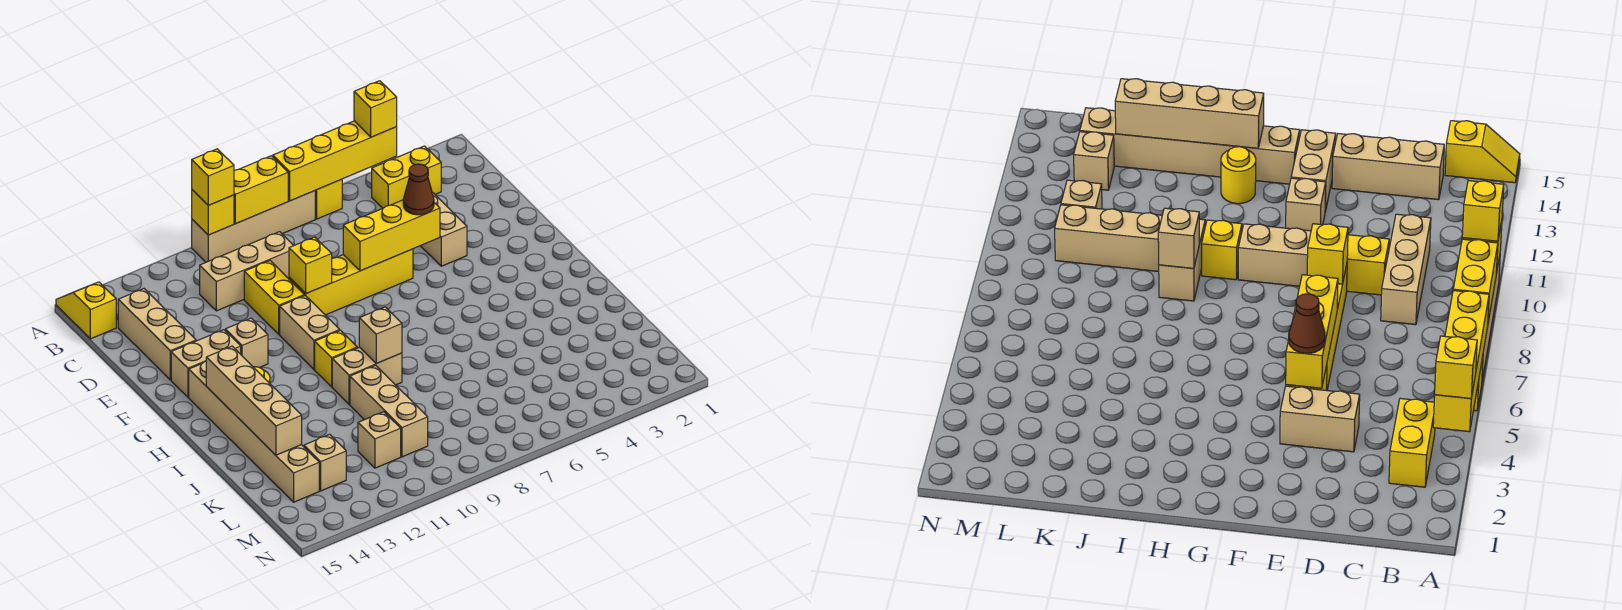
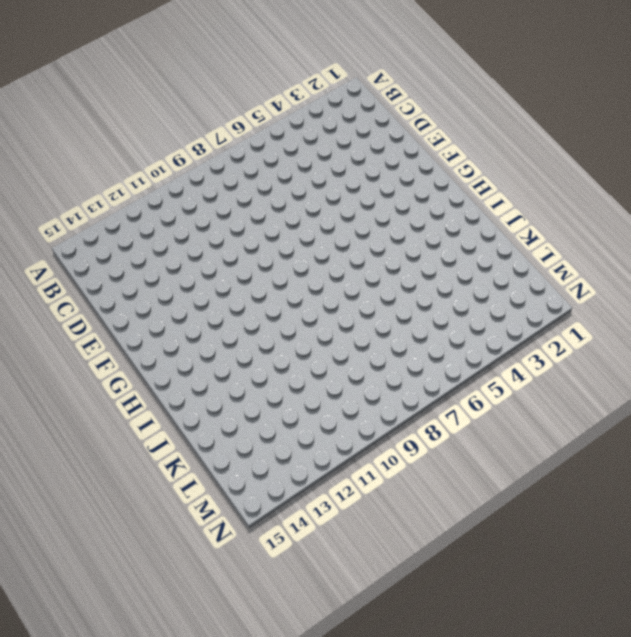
none -> yellow 1x1 brick [315,179,342,219]
none -> tan 1x4 brick [192,191,315,262]
none -> yellow 1x2 slope [56,282,116,339]

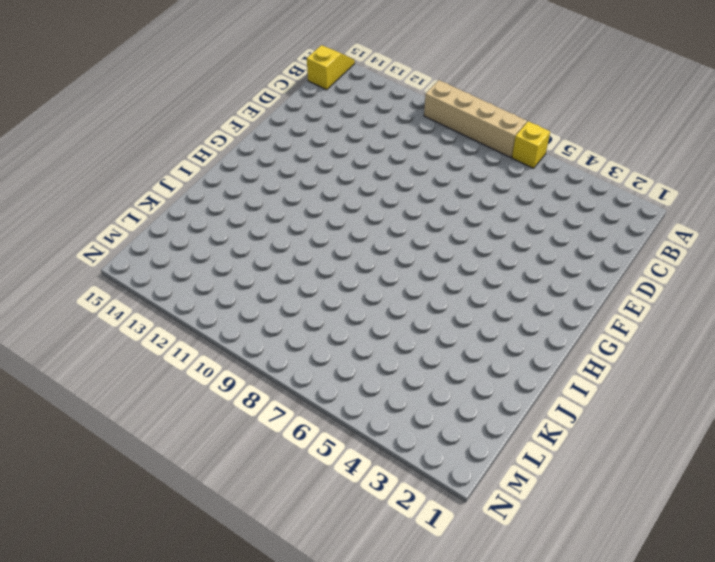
none -> yellow 1x2 brick [372,146,441,208]
none -> tan 1x3 brick [200,232,294,311]
none -> tan 1x3 brick [118,289,196,380]

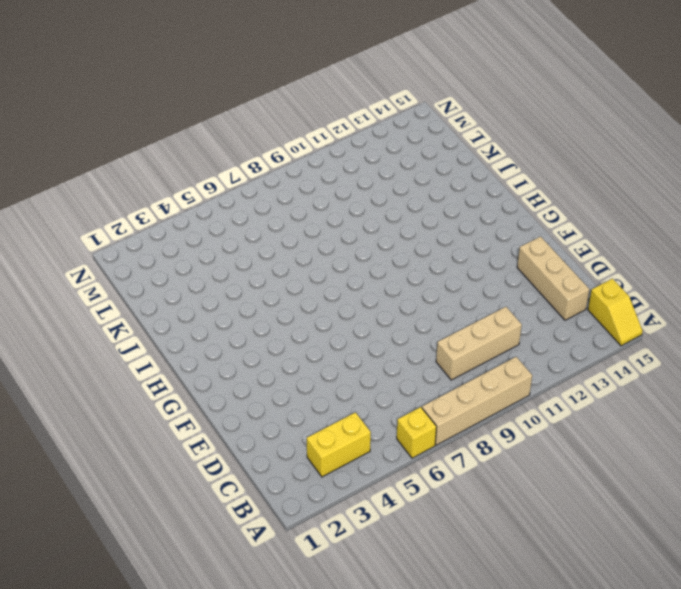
none -> tan 1x2 brick [421,192,467,266]
none -> yellow 1x2 brick [244,261,304,334]
none -> yellow 1x4 brick [289,249,413,315]

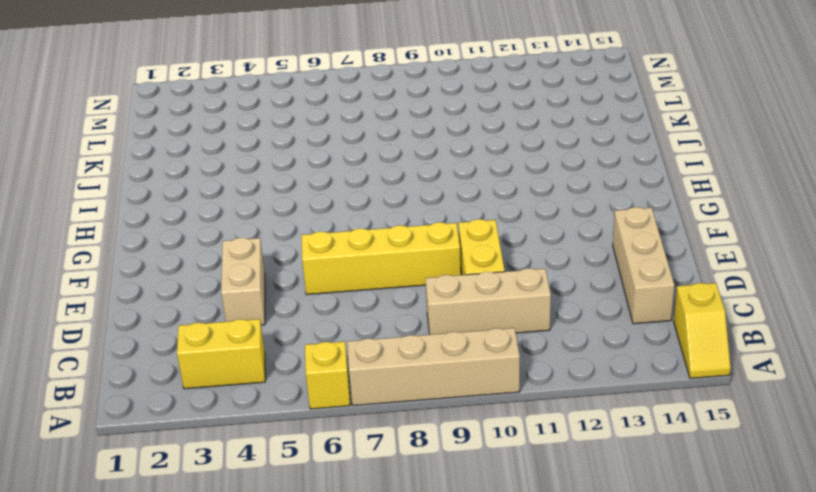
none -> tan 1x2 brick [280,296,340,369]
none -> tan 1x1 brick [225,318,268,368]
none -> tan 1x2 brick [171,330,241,397]

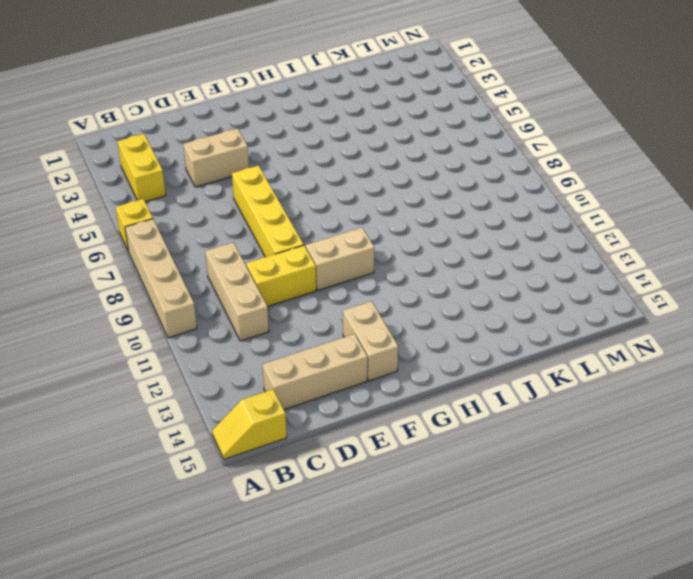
none -> tan 1x1 brick [225,318,268,368]
none -> tan 1x6 brick [189,361,319,502]
none -> yellow 1x1 brick [315,330,357,387]

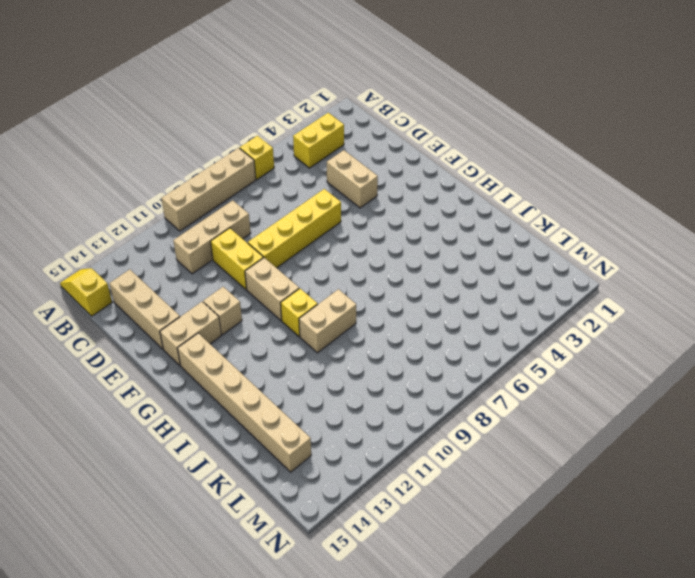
none -> yellow 1x1 round brick [1221,147,1256,204]
none -> tan 1x3 brick [350,365,428,457]
none -> tan 1x1 brick [358,412,401,468]

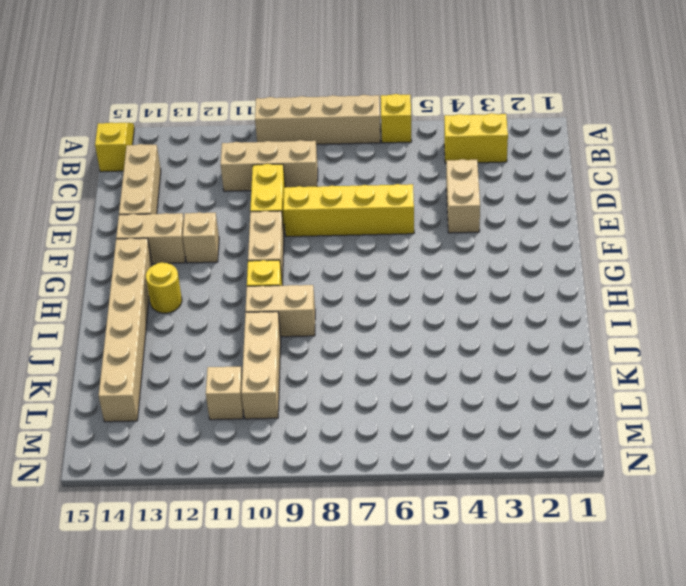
none -> tan 1x1 brick [304,434,346,491]
none -> yellow 1x4 brick [273,121,397,201]
none -> yellow 1x2 brick [234,156,288,224]

